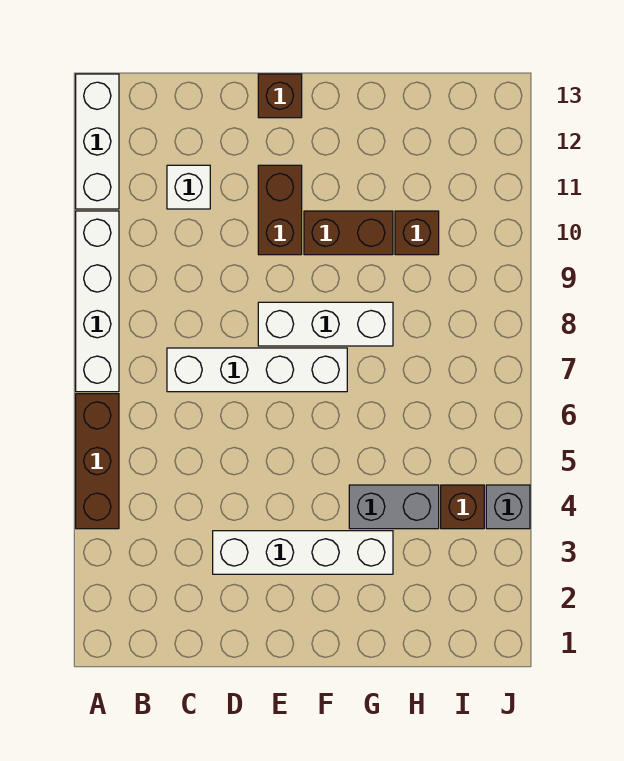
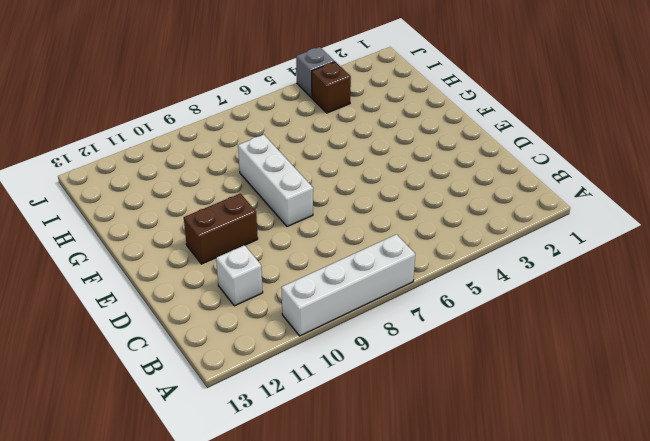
none -> brown 1x3 brick [76,394,119,529]
none -> white 1x3 brick [76,74,119,209]
none -> white 1x4 brick [167,348,347,392]

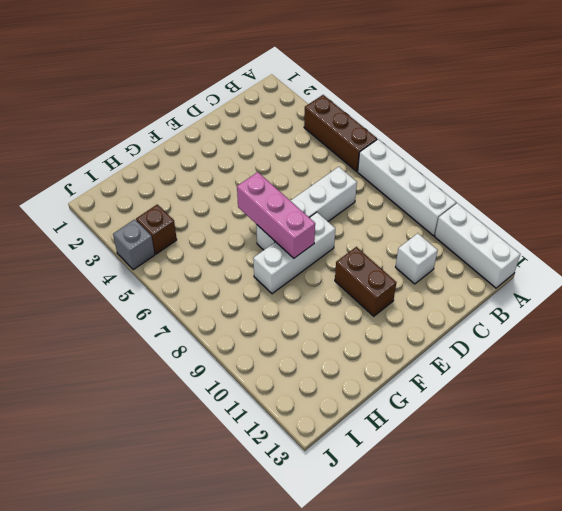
pink 1x3 brick [237,172,315,258] -> none
none -> white 1x4 brick [213,531,393,574]
none -> brown 1x1 brick [258,74,302,118]
none -> brown 1x2 brick [304,211,393,255]

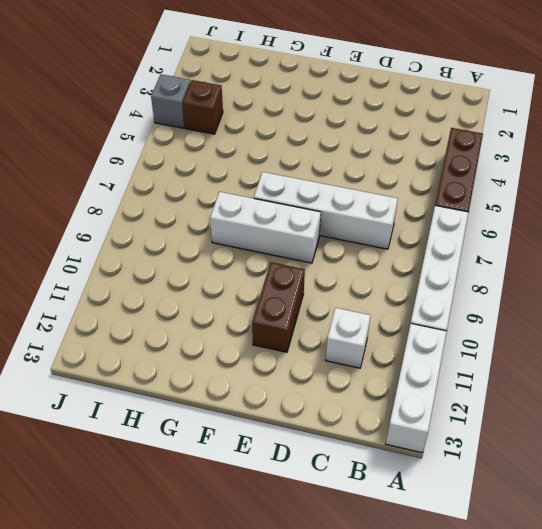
none -> white 1x4 brick [213,531,393,574]
none -> brown 1x1 brick [258,74,302,118]
none -> brown 1x2 brick [304,211,393,255]

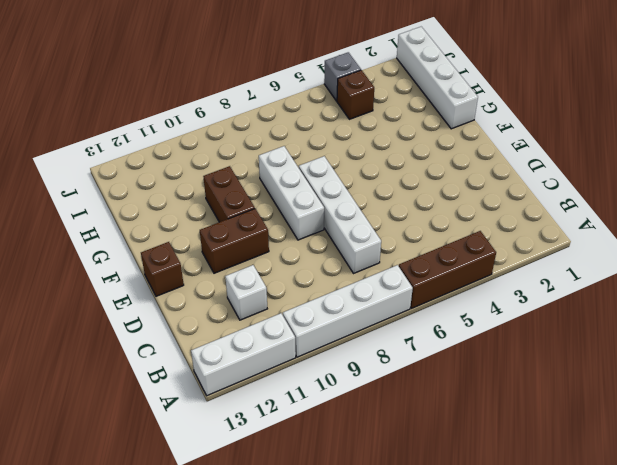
white 1x4 brick [397,27,478,129] -> white 1x4 brick moved to [213,531,393,574]
none -> grey 1x2 brick [349,485,439,529]
none -> brown 1x1 brick [395,211,439,255]

